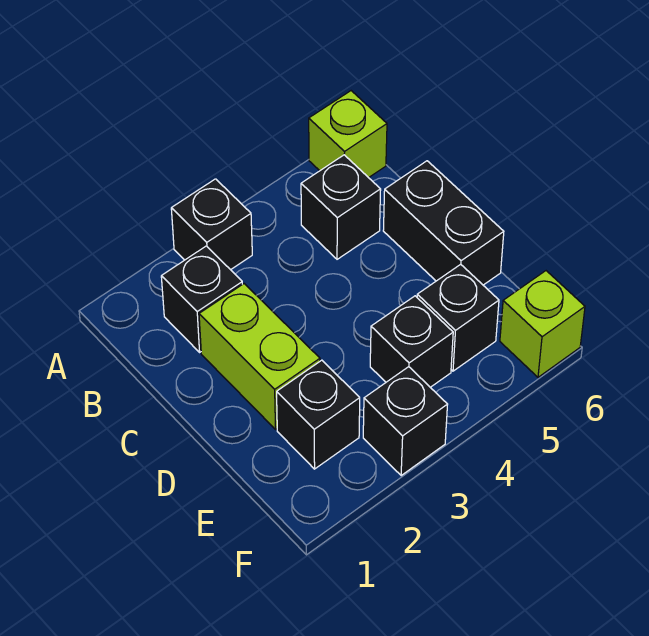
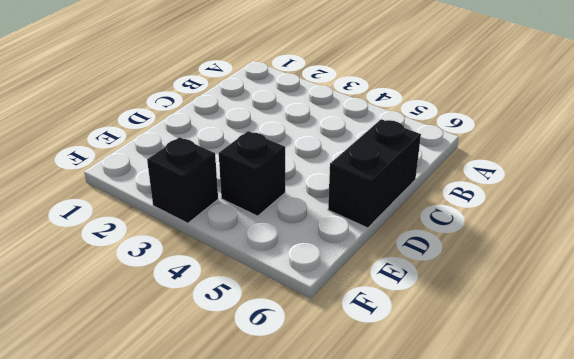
none -> black 1x1 brick [171,179,252,270]
none -> lime 1x1 brick [309,91,387,178]

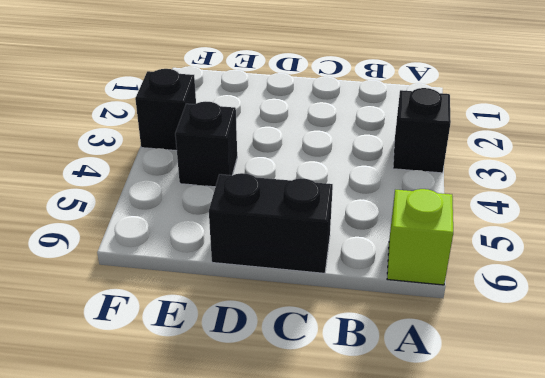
none -> black 1x1 brick [161,246,242,352]
none -> black 1x1 brick [301,155,381,259]

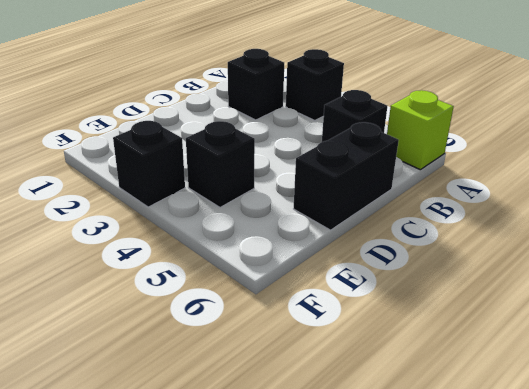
none -> lime 1x2 brick [199,284,320,429]
none -> black 1x1 brick [277,360,360,469]

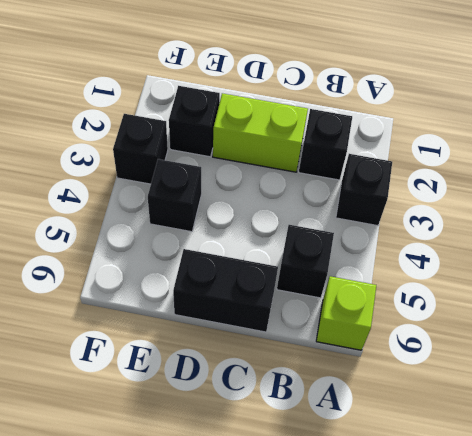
none -> black 1x1 brick [417,264,499,371]
none -> lime 1x1 brick [500,271,585,377]

